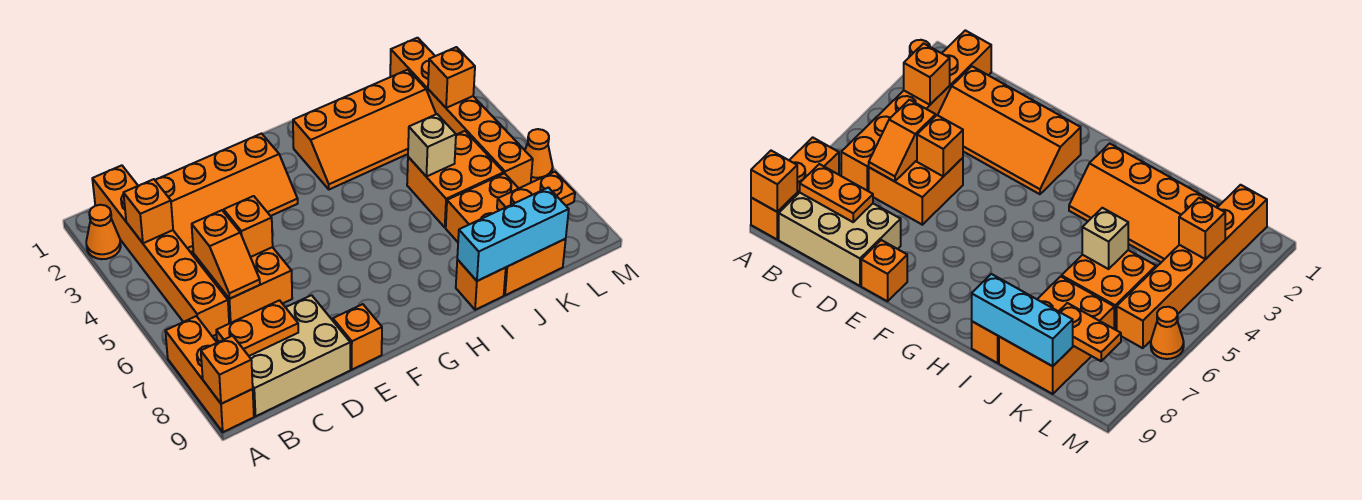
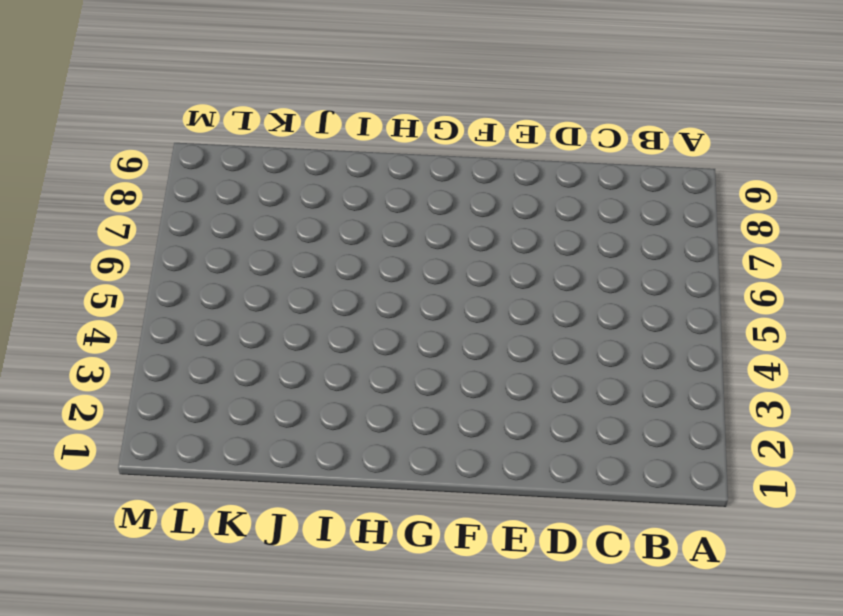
none -> orange 1x1 cone [86,205,121,259]
none -> orange 1x3 brick [165,316,254,432]
none -> orange 1x6 brick [92,165,229,336]

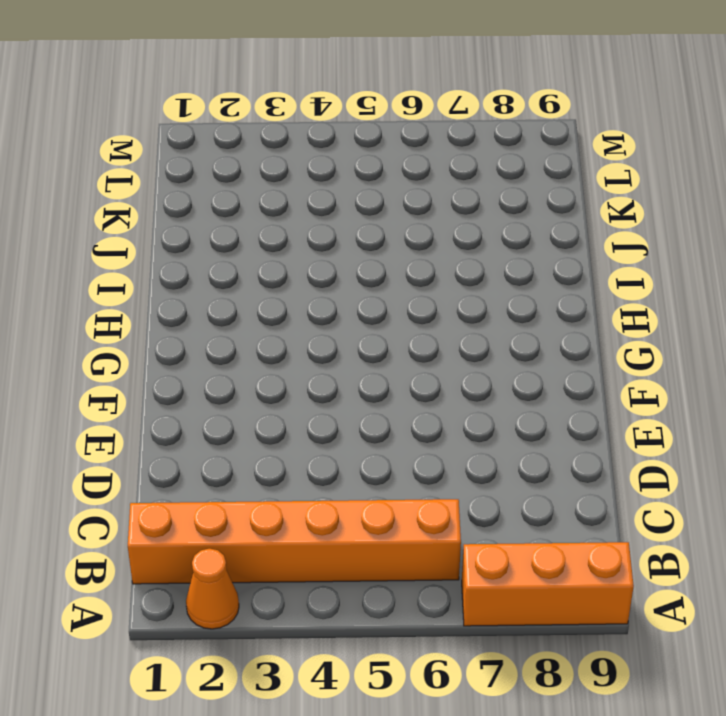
none -> tan 2x3 brick [217,295,350,416]
none -> orange 2x4 slope [155,134,298,252]
none -> orange 2x2 brick [194,247,292,324]

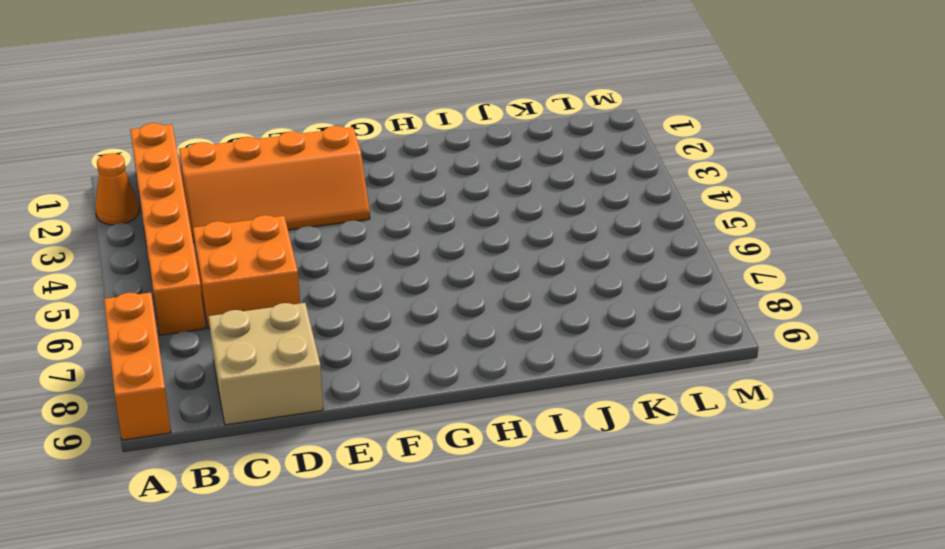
tan 2x2 brick [209,303,323,425] -> tan 2x3 brick [217,295,350,416]
none -> orange 1x1 brick [333,304,382,370]
none -> orange 2x4 slope [293,70,436,189]
none -> orange 1x1 brick [456,260,506,310]

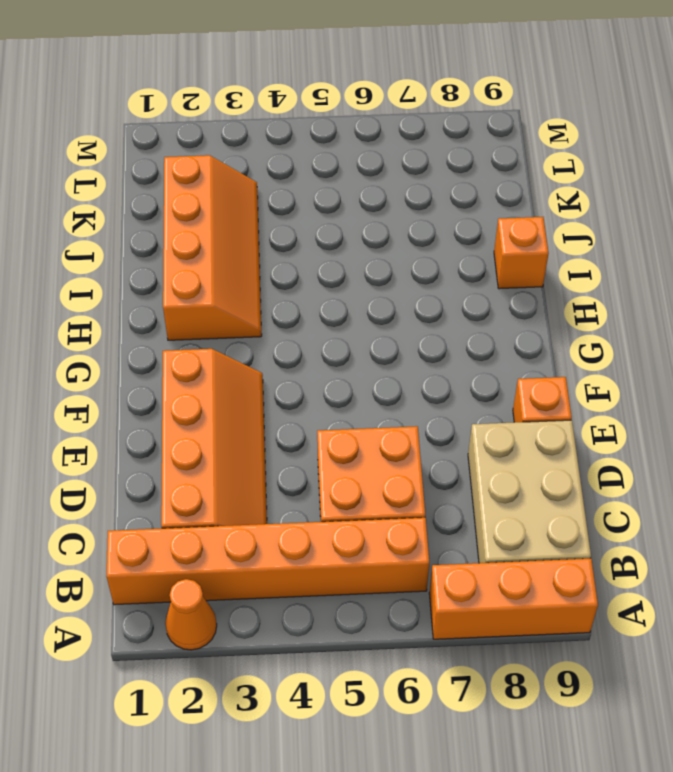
none -> orange 2x2 brick [407,131,504,227]
none -> orange 2x3 brick [446,173,566,295]
none -> orange 1x6 brick [390,38,533,188]

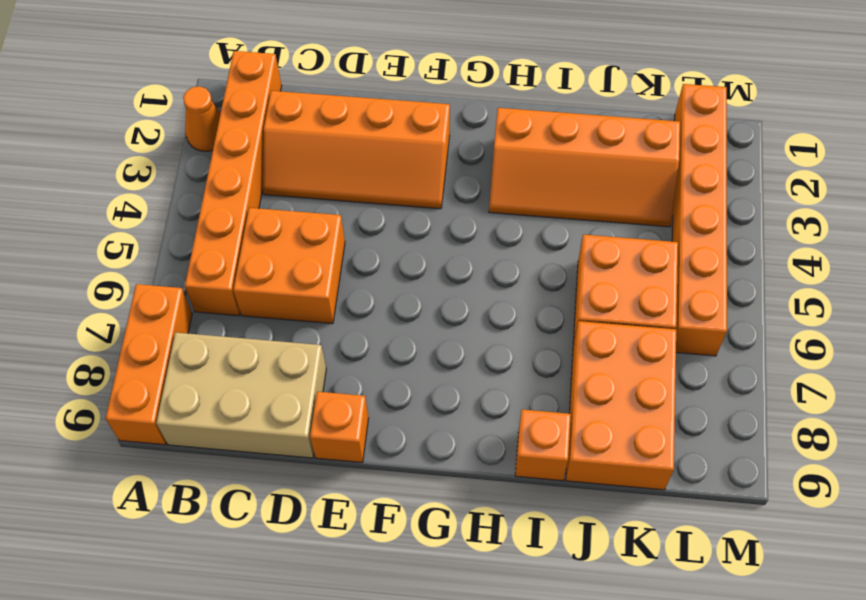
none -> orange 1x1 cone [525,129,553,182]
none -> orange 1x1 brick [201,336,253,404]
none -> orange 1x1 brick [124,179,173,243]

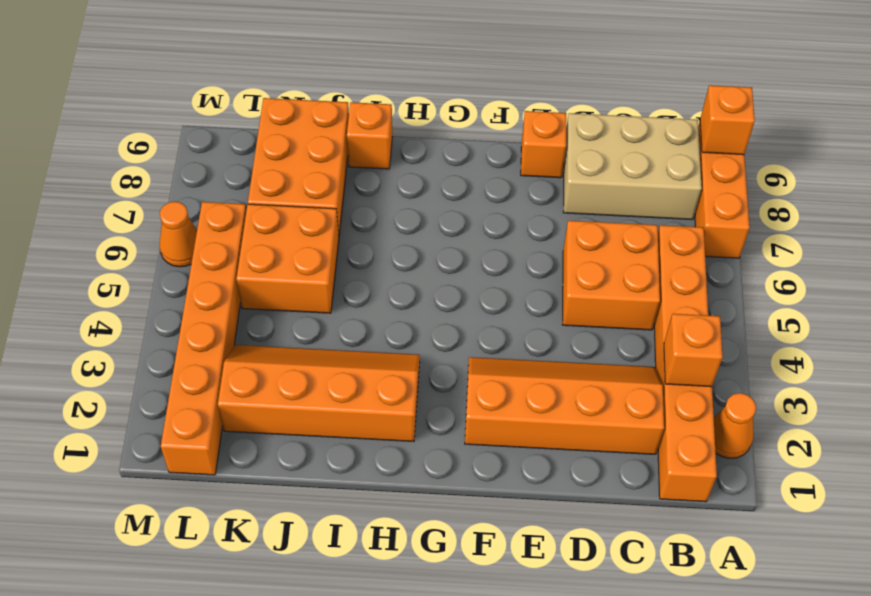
none -> orange 1x2 plate [216,300,298,356]
none -> orange 1x2 slope [192,210,260,299]
none -> orange 1x1 brick [224,196,273,257]

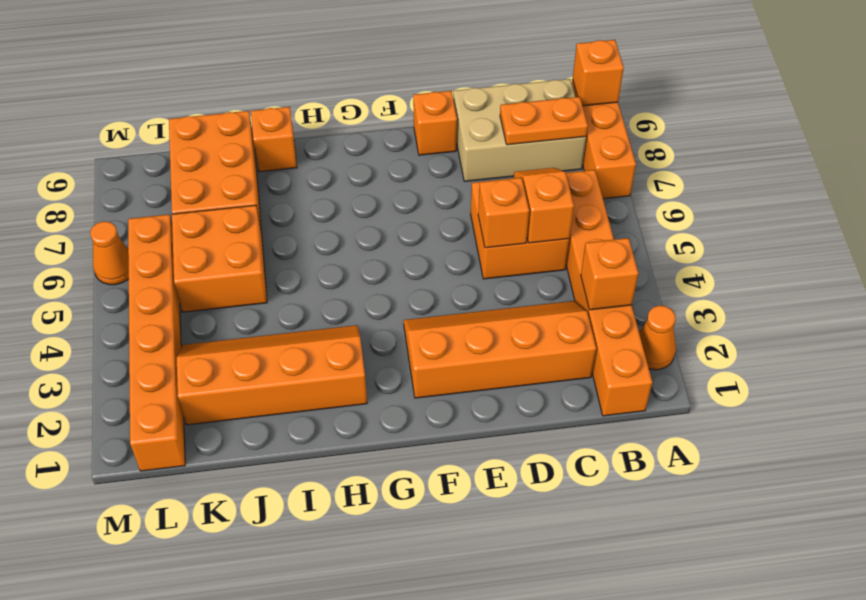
none -> cyan 1x3 brick [457,188,569,281]
none -> tan 1x1 brick [408,114,456,177]
none -> orange 1x2 plate [497,172,575,210]

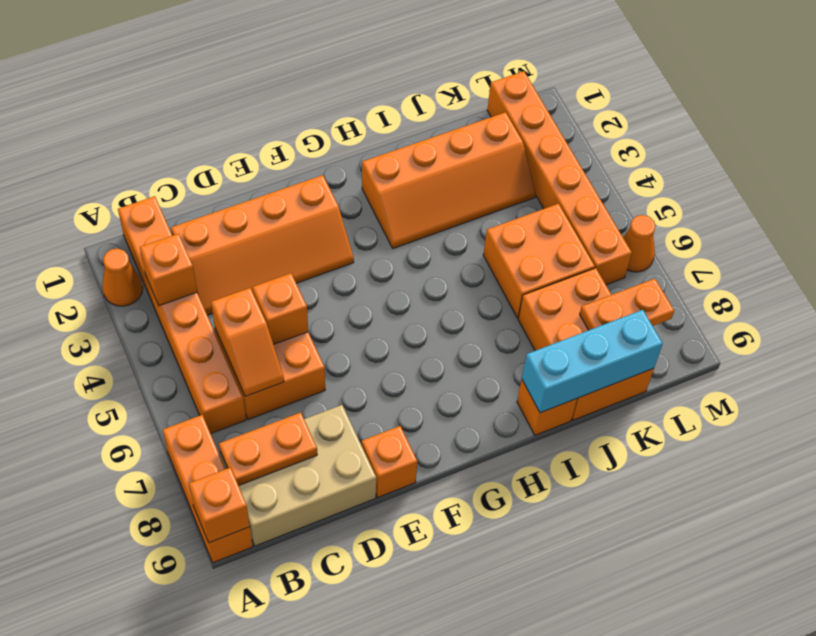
none -> tan 1x1 brick [408,114,456,177]
none -> orange 1x1 brick [428,47,475,108]

